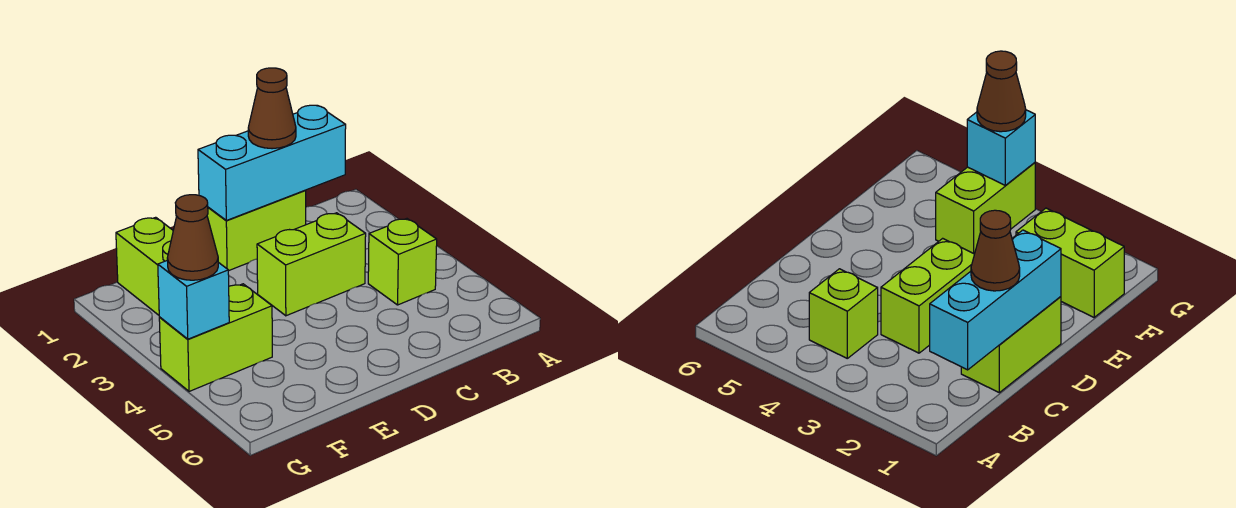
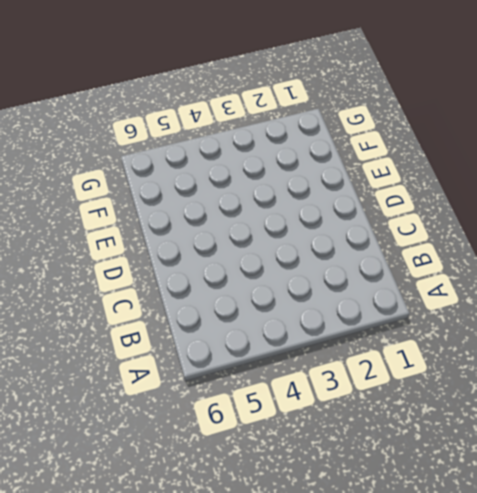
none -> lime 1x1 brick [368,219,437,305]
none -> lime 1x2 brick [207,190,306,271]

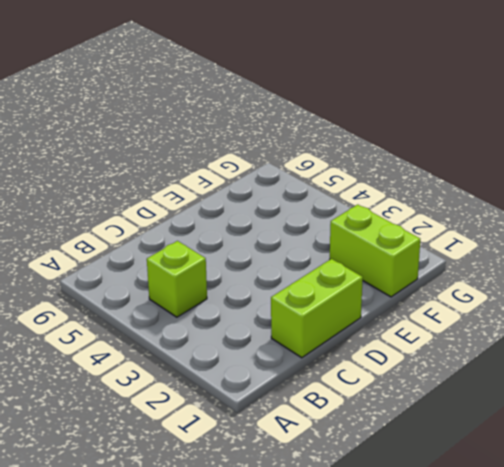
none -> lime 1x2 brick [257,213,366,316]
none -> lime 1x2 brick [159,284,272,391]

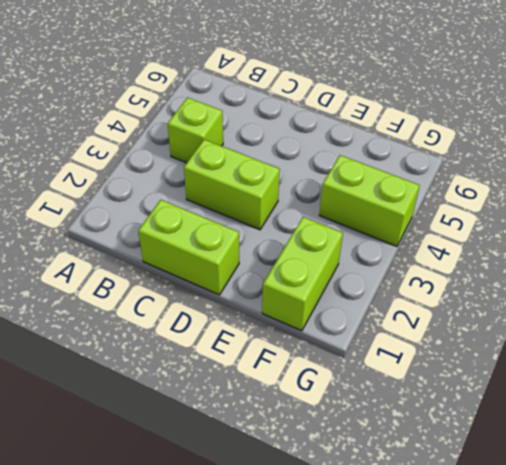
none -> cyan 1x3 brick [198,105,346,220]
none -> cyan 1x1 brick [158,260,229,339]

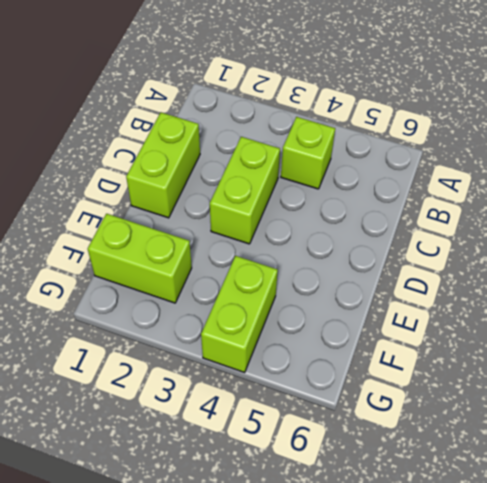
none -> cyan 1x3 brick [198,105,346,220]
none -> cyan 1x1 brick [158,260,229,339]

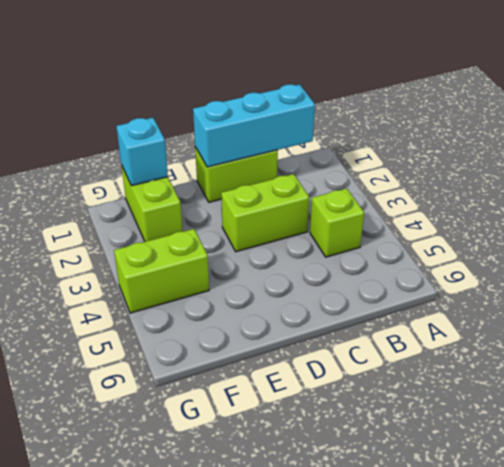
cyan 1x1 brick [116,118,168,186] -> cyan 1x1 brick moved to [158,260,229,339]
none -> brown 1x1 cone [248,68,296,149]
none -> brown 1x1 cone [167,195,218,280]

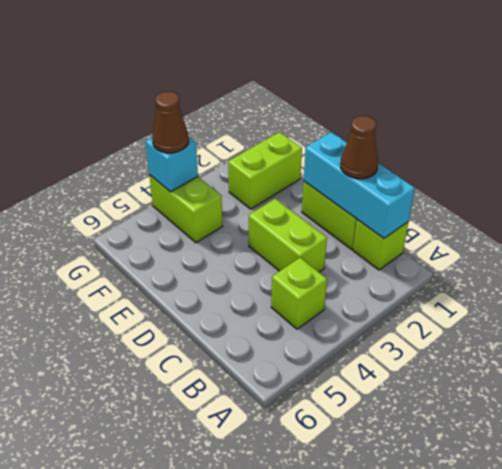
lime 1x1 brick [353,220,408,270] -> none

